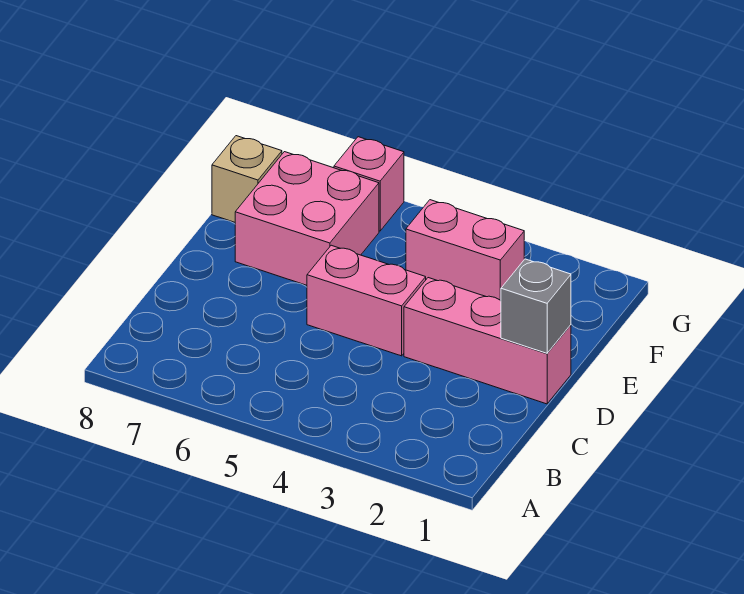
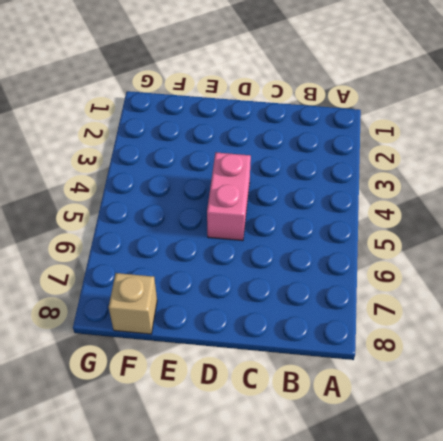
none -> pink 1x3 brick [404,278,571,404]
none -> pink 2x2 brick [235,152,379,285]

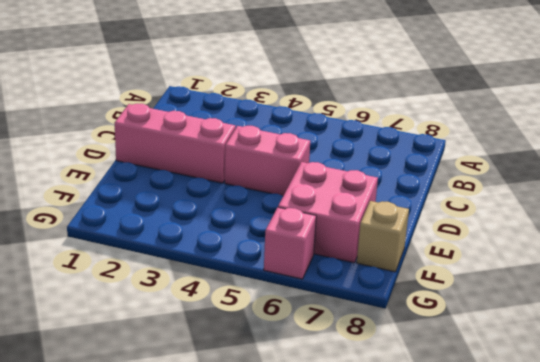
none -> pink 1x2 brick [406,200,524,301]
none -> grey 1x1 brick [501,259,571,353]

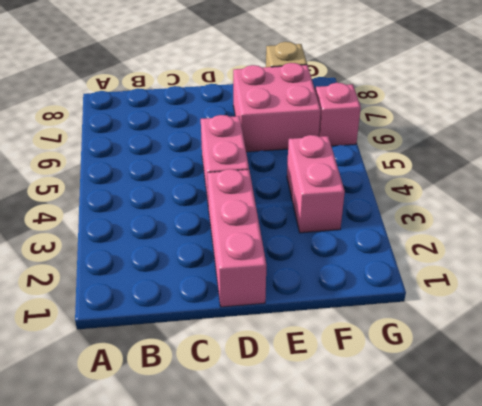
none -> grey 1x1 brick [501,259,571,353]

